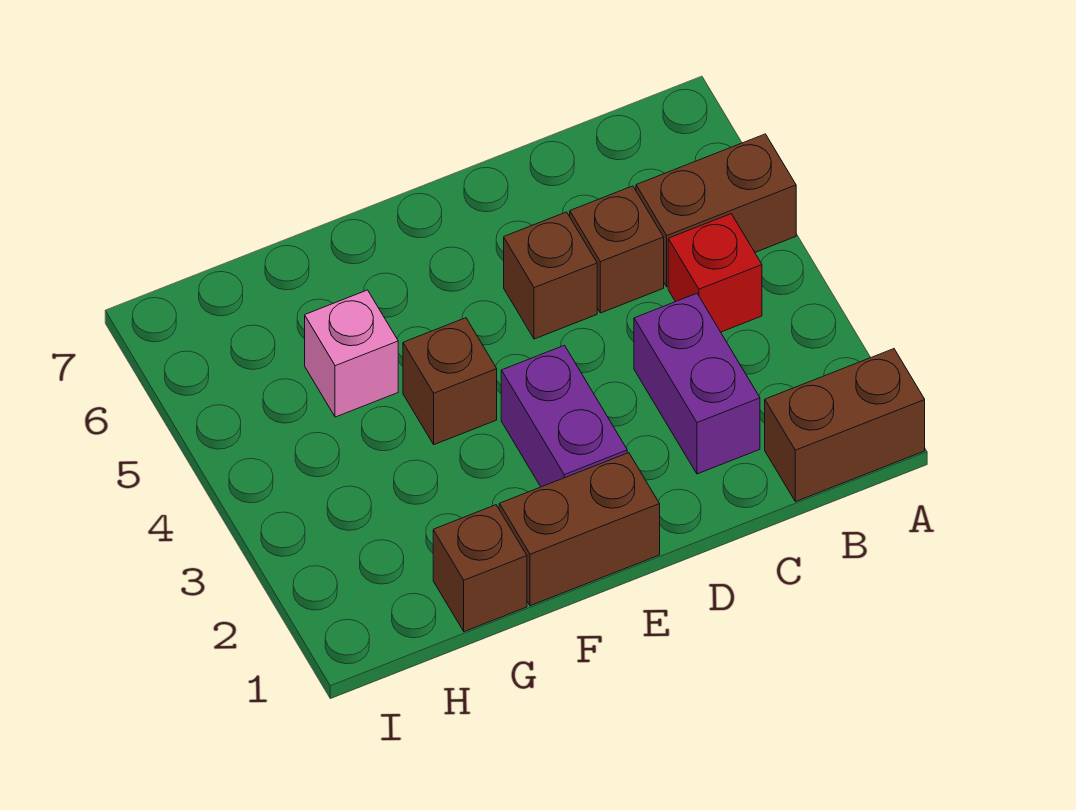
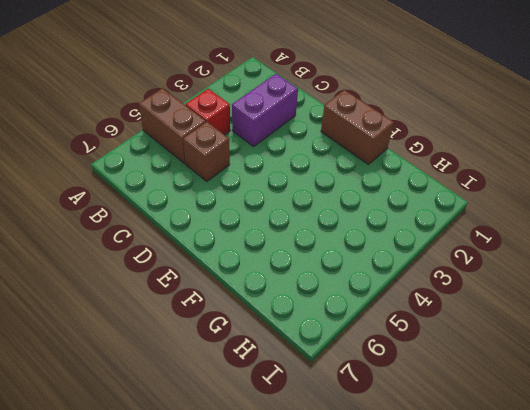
none -> brown 1x2 brick [765,349,925,502]
none -> brown 1x1 brick [504,212,597,339]

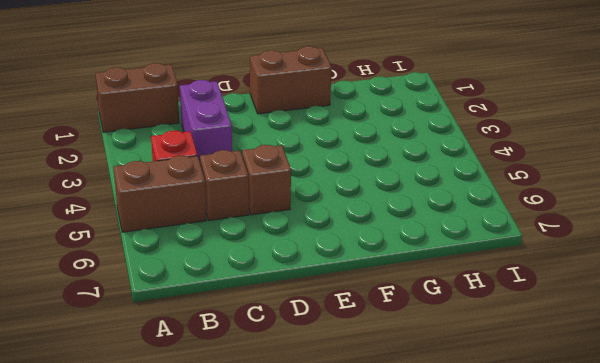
none -> purple 1x2 brick [501,345,627,487]
none -> brown 1x1 brick [403,318,497,445]

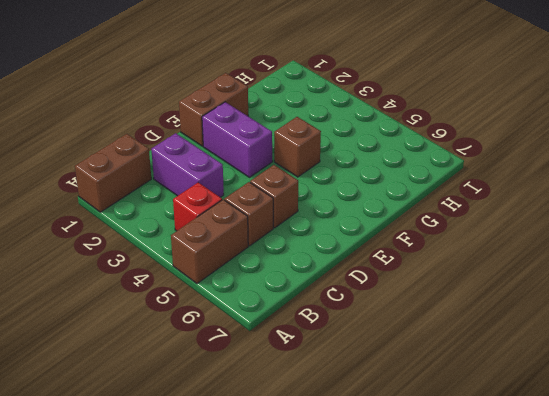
none -> brown 1x1 brick [433,505,527,632]
none -> pink 1x1 brick [305,290,398,417]

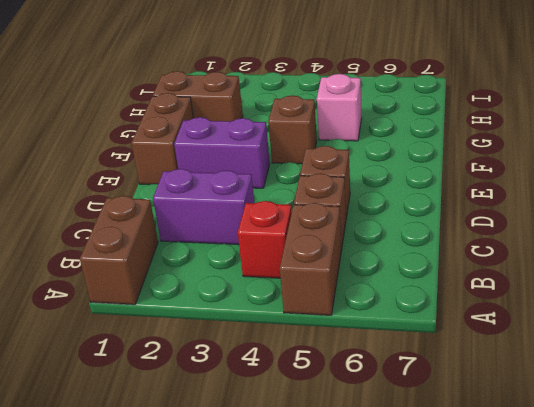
brown 1x2 brick [153,71,243,121] -> brown 1x1 brick [433,505,527,632]

